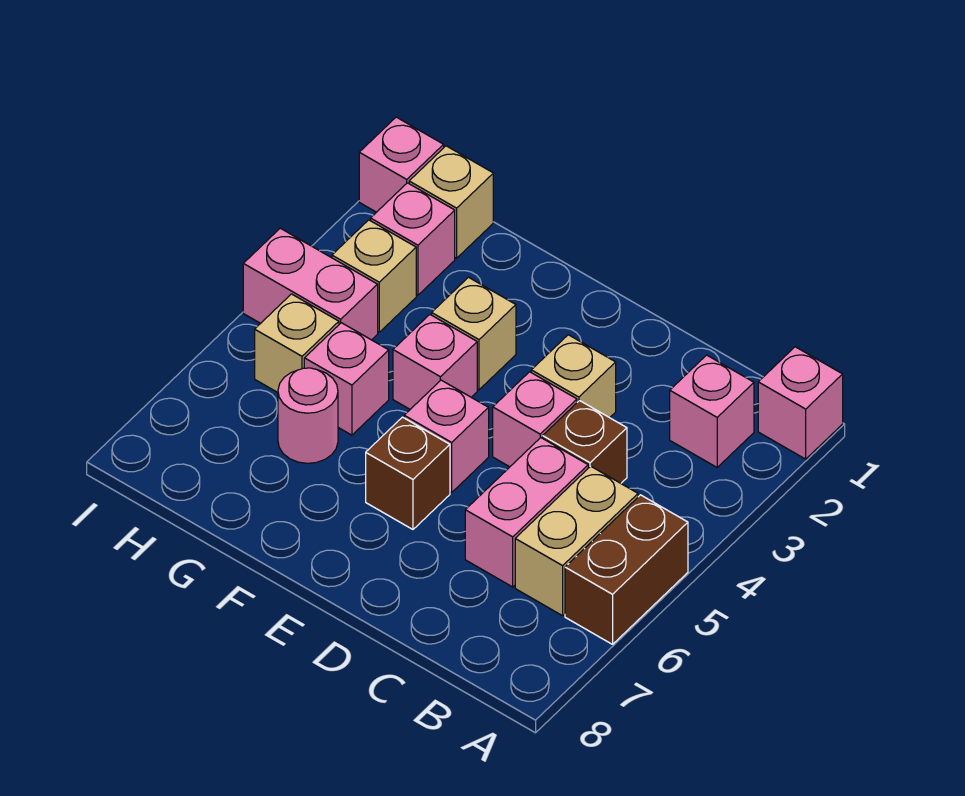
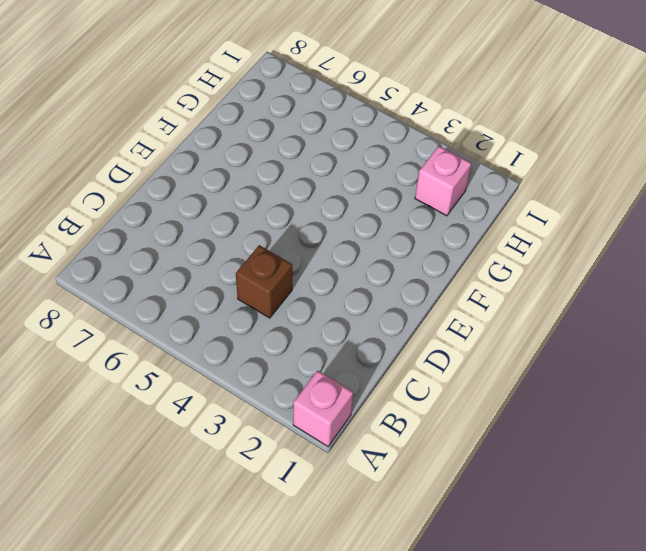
none -> brown 1x2 brick [565,495,688,644]
none -> pink 1x1 brick [670,355,754,467]
none -> tan 1x2 brick [515,466,638,616]

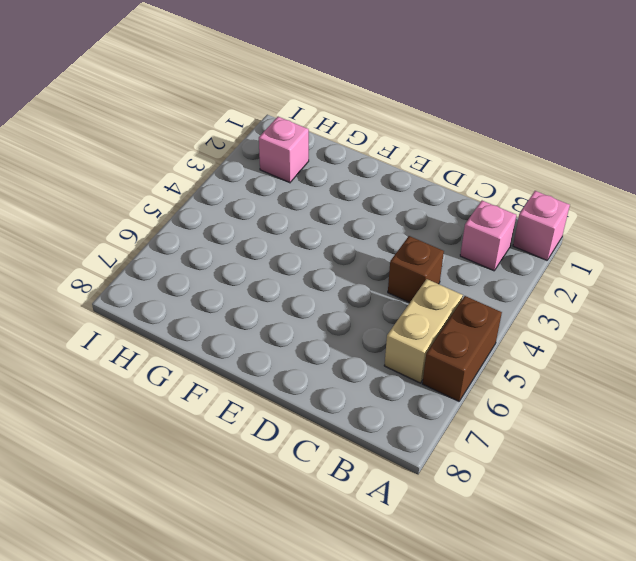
none -> pink 1x2 brick [465,438,588,587]
none -> tan 1x1 brick [531,335,616,418]
none -> pink 1x1 brick [493,372,577,467]

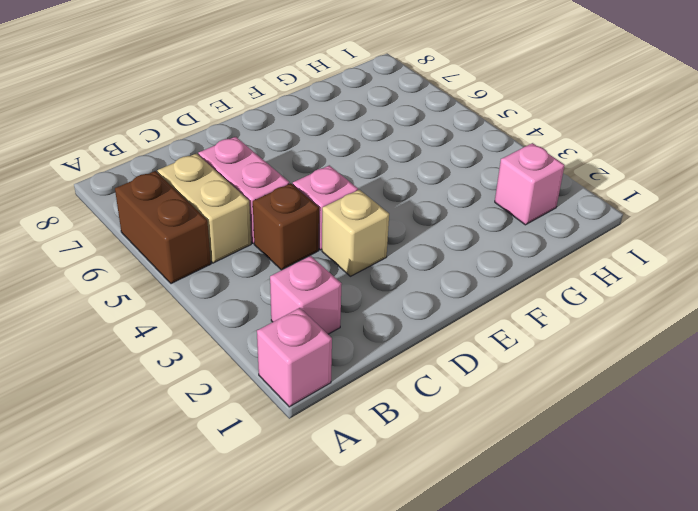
none -> pink 1x1 brick [404,380,489,492]
none -> brown 1x1 brick [366,417,450,529]
none -> tan 1x1 brick [432,277,516,390]

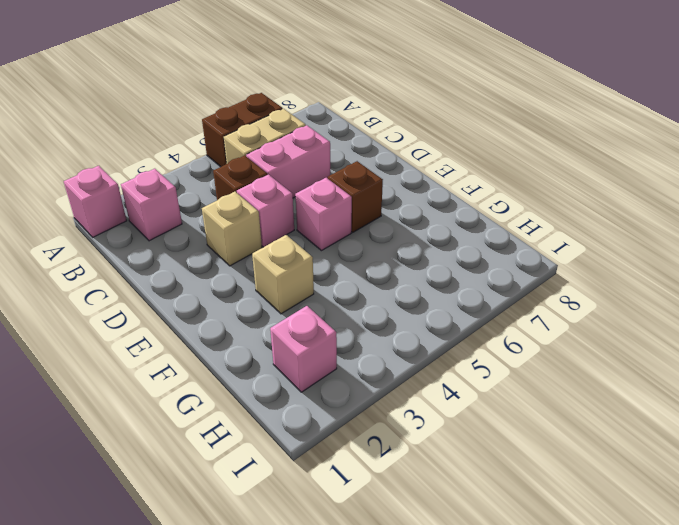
none -> pink 1x1 brick [393,315,477,409]
none -> pink 1x1 brick [304,323,389,435]
none -> pink 1x1 round brick [278,368,338,463]

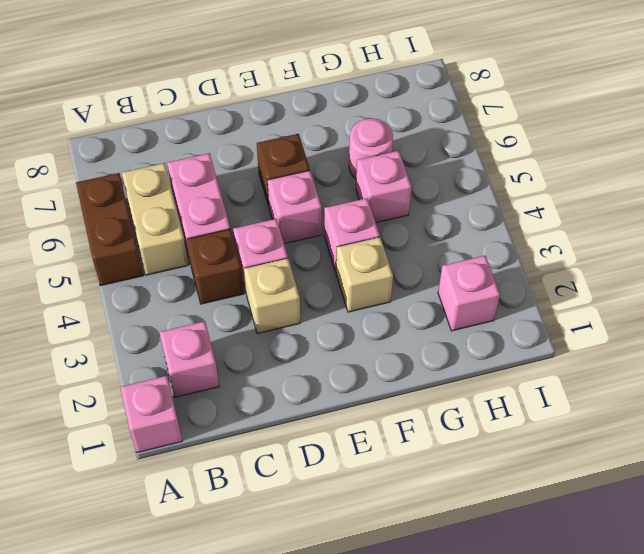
none -> tan 1x1 brick [409,146,493,258]
none -> tan 1x1 brick [332,220,416,332]
none -> pink 1x2 brick [243,228,378,340]

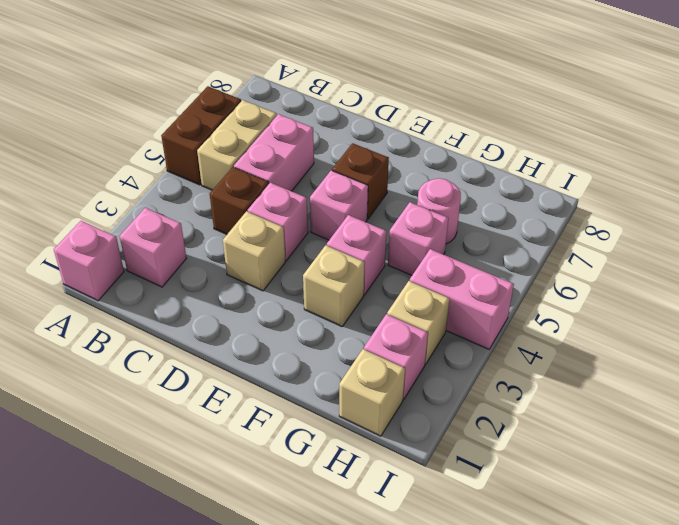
none -> tan 1x1 brick [255,294,339,393]
none -> pink 1x1 brick [359,117,444,212]

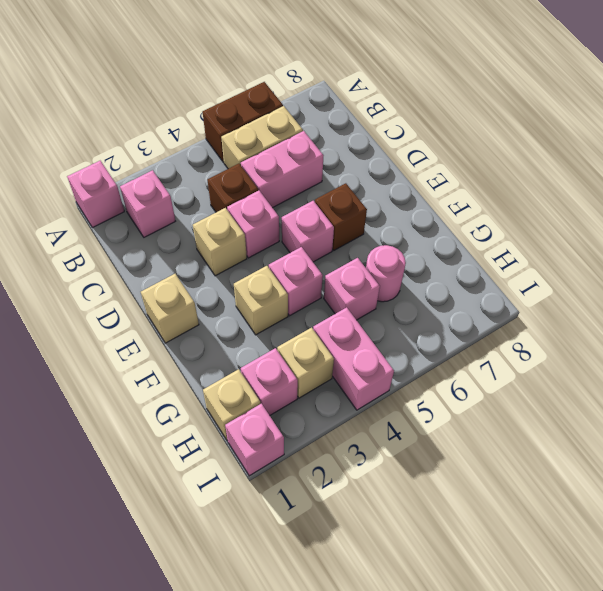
tan 1x1 brick [141,274,199,343] -> tan 1x1 brick moved to [255,294,339,393]

